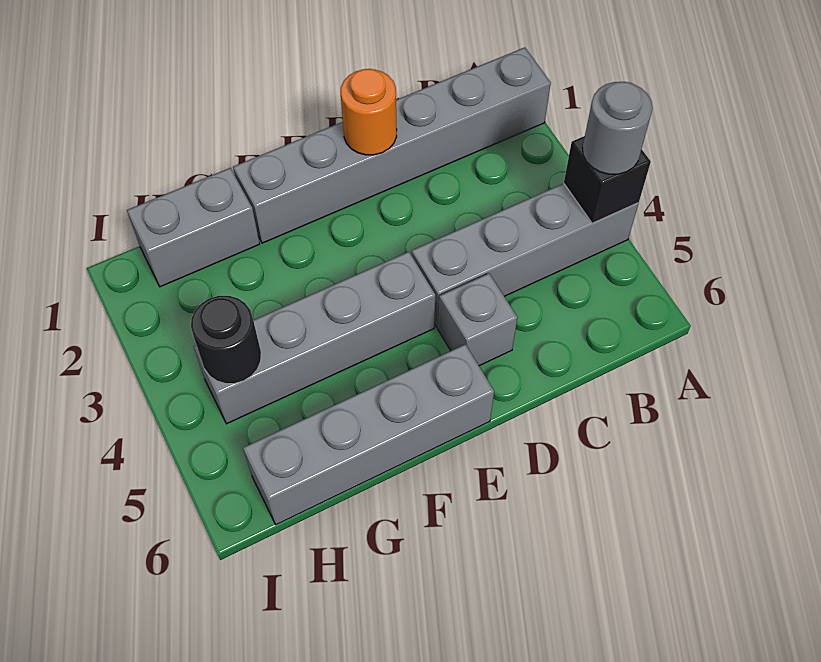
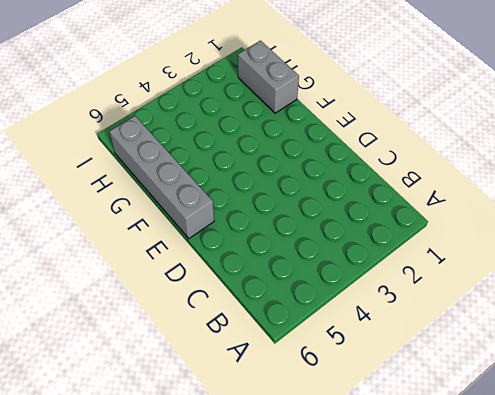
none -> grey 1x6 brick [233,47,551,243]
none -> grey 1x4 brick [412,183,639,327]

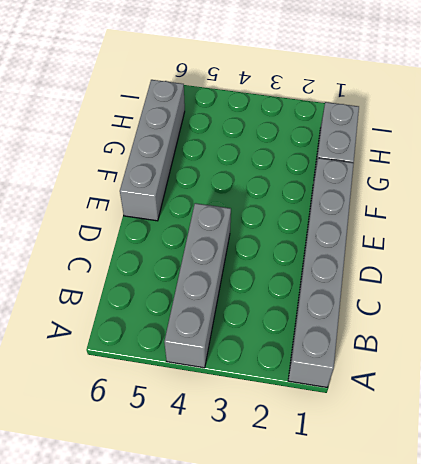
none -> grey 1x1 brick [438,273,517,366]
none -> grey 1x4 brick [194,252,435,424]

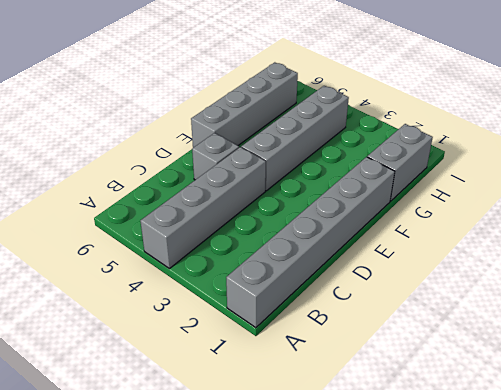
none -> black 1x1 brick [564,136,651,223]
none -> orange 1x1 round brick [341,69,397,155]

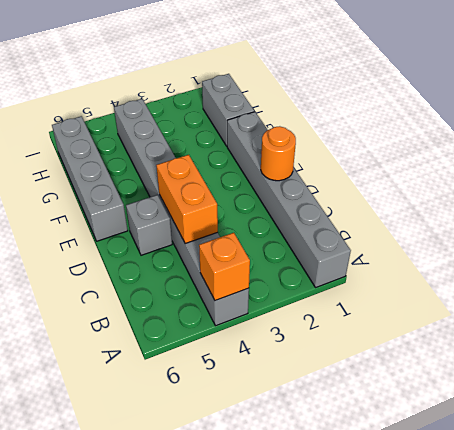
orange 1x1 brick [199,233,250,301] -> black 1x1 brick [564,136,651,223]
orange 1x2 brick [156,155,218,244] -> none
none -> black 1x1 round brick [191,296,261,384]
none -> grey 1x1 round brick [582,82,653,174]

